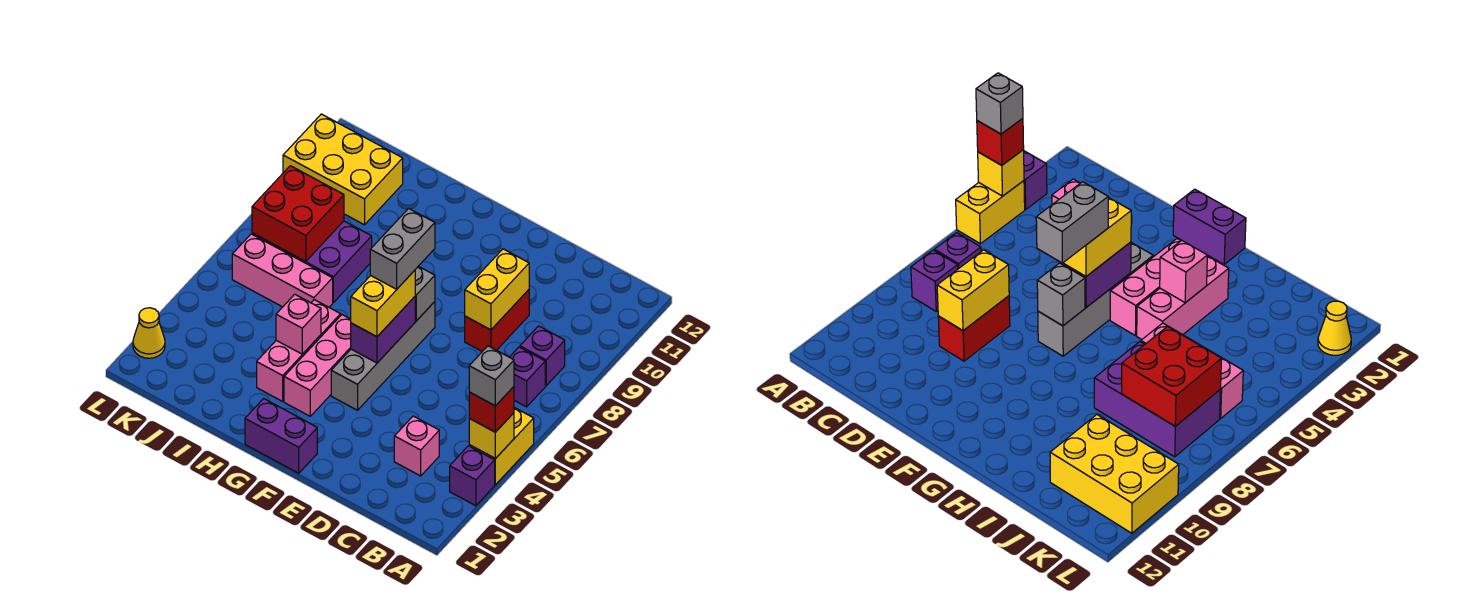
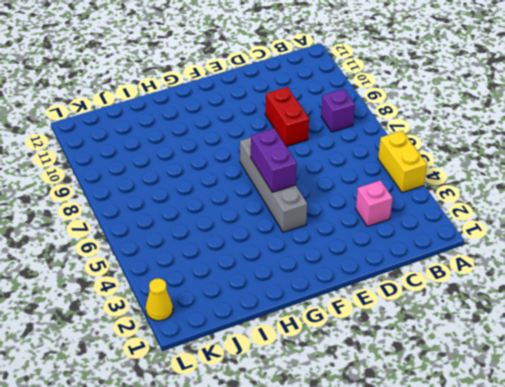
none -> purple 1x1 brick [450,446,495,506]
none -> purple 1x1 brick [510,347,545,407]
none -> purple 1x2 brick [245,399,317,473]

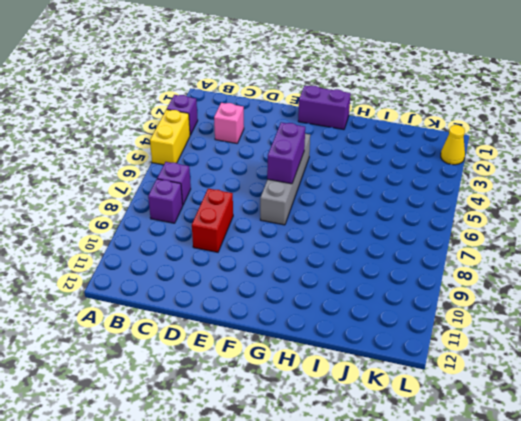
none -> pink 1x3 brick [284,315,351,416]
none -> pink 1x3 brick [257,300,341,401]
none -> pink 1x3 brick [232,234,333,307]

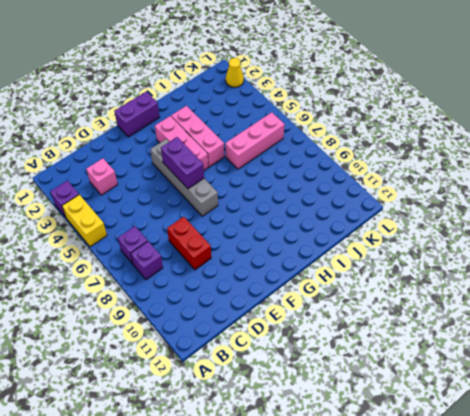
none -> purple 2x3 brick [252,221,372,302]
none -> yellow 2x3 brick [283,114,403,225]
none -> yellow 1x1 brick [469,413,514,459]

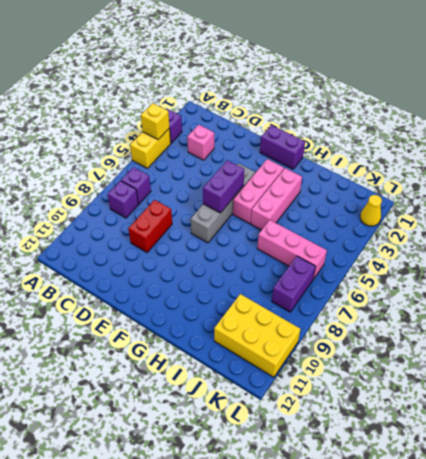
purple 1x2 brick [272,256,316,312] -> purple 2x3 brick [252,221,372,302]
none -> yellow 1x2 brick [465,249,529,330]
none -> grey 1x1 brick [415,266,435,321]
none -> pink 1x1 brick [276,294,321,354]

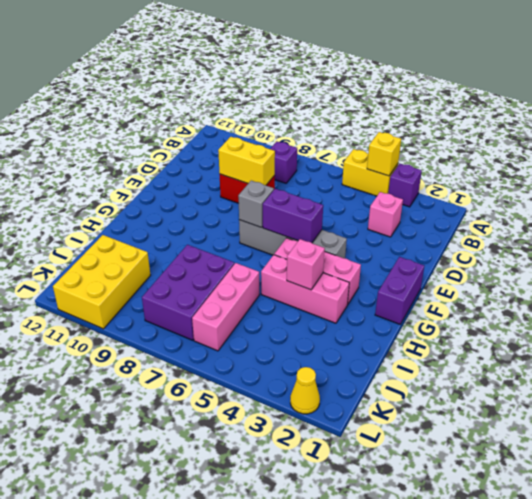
none -> purple 1x1 brick [510,347,545,407]
none -> red 2x2 brick [252,166,344,262]
none -> red 1x1 brick [469,387,514,432]

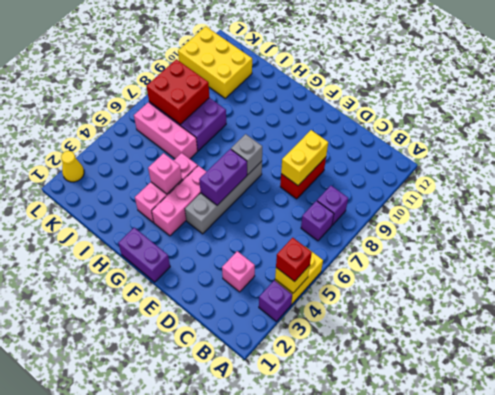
none -> yellow 1x2 brick [351,270,415,337]
none -> grey 1x1 brick [469,346,514,406]
none -> grey 1x2 brick [370,208,435,289]

